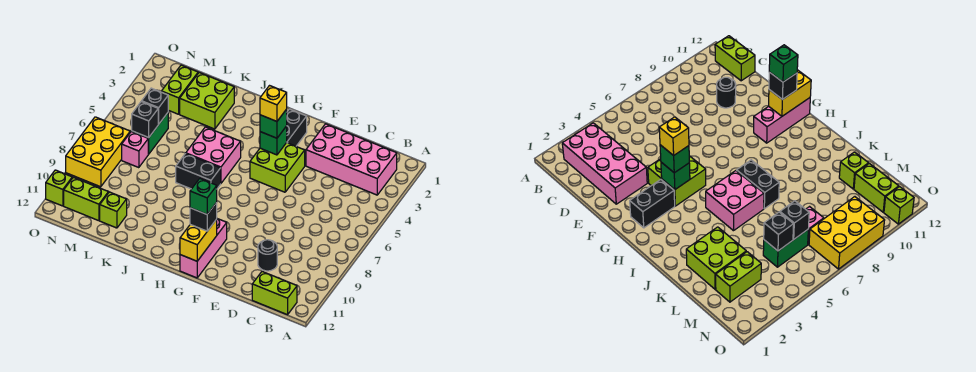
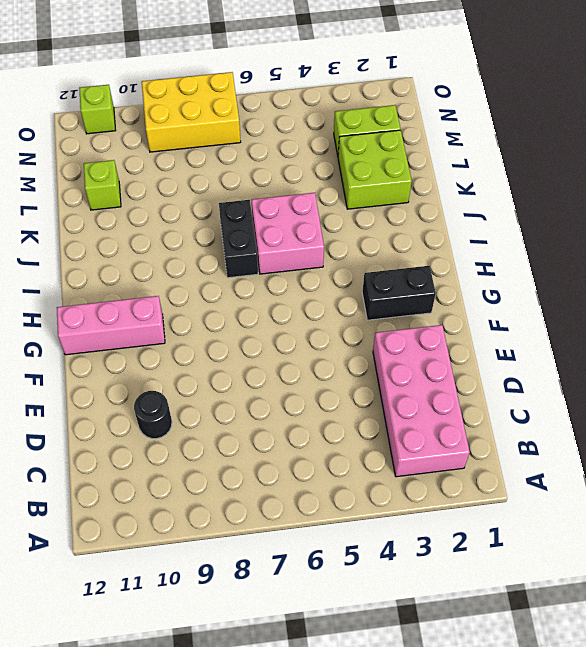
none -> lime 1x2 brick [252,272,297,315]
none -> lime 2x2 brick [250,143,305,192]
none -> green 1x2 brick [132,113,168,154]

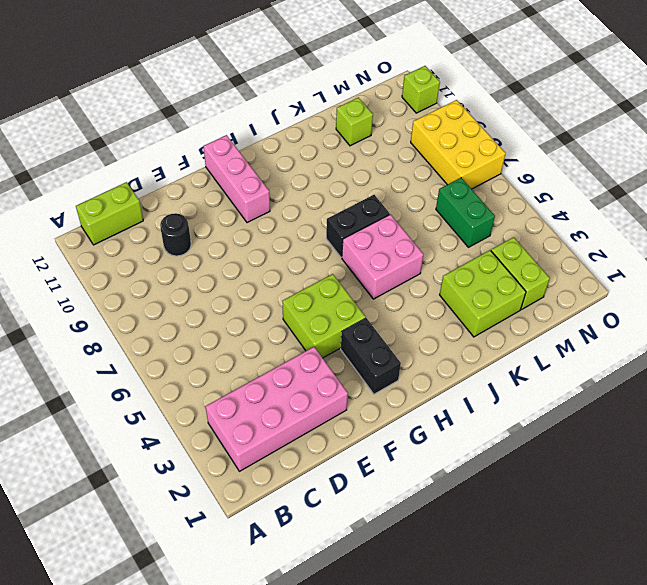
none -> pink 1x1 brick [122,131,148,168]
none -> lime 1x2 brick [64,177,108,221]
none -> green 1x1 brick [260,126,287,155]

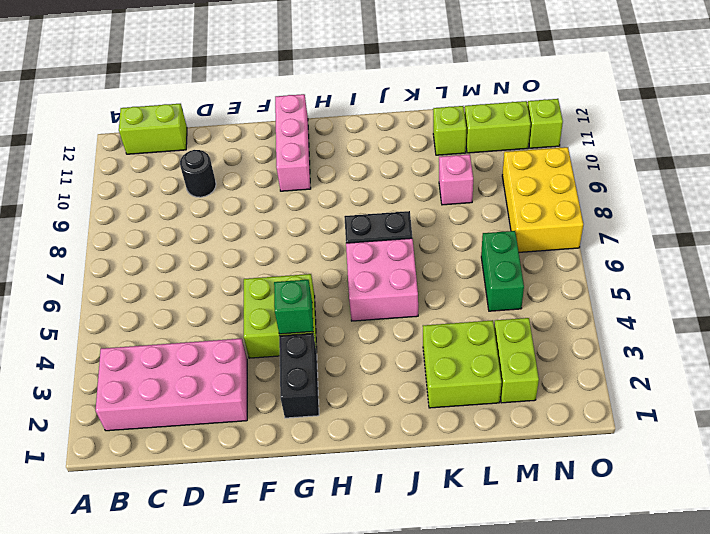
pink 1x1 brick [439,154,473,205] -> pink 1x1 brick moved to [122,131,148,168]
none -> yellow 1x2 brick [180,219,217,261]
none -> black 1x1 brick [142,88,168,124]
none -> black 1x1 brick [132,101,159,138]

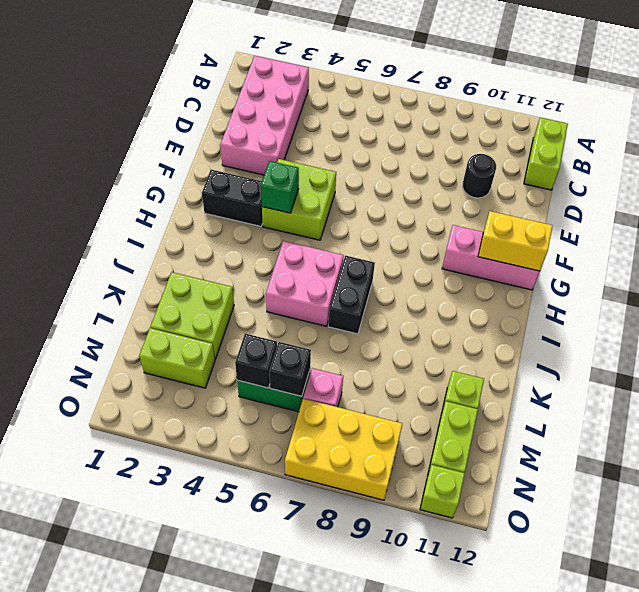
none -> green 1x1 brick [260,109,287,138]
none -> black 1x1 brick [190,203,217,231]
none -> yellow 1x1 brick [260,86,287,121]

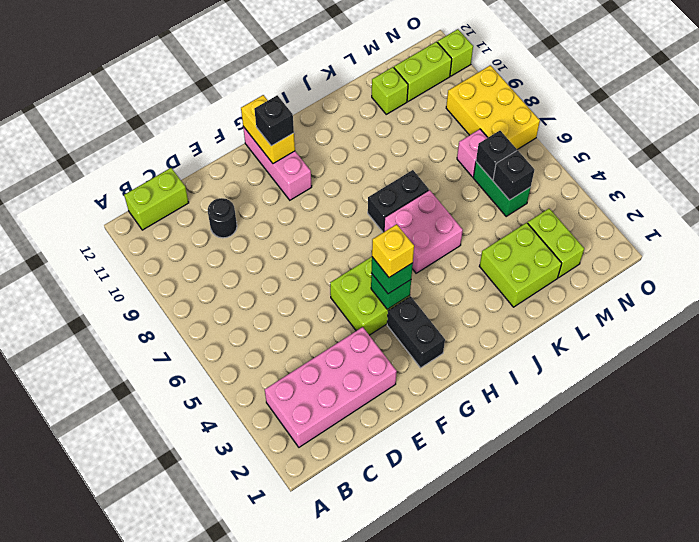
none -> green 1x1 brick [190,179,217,214]

